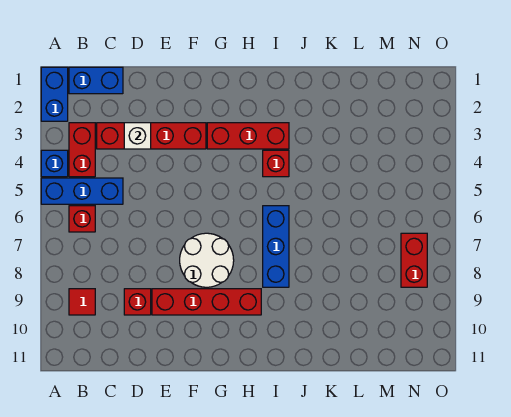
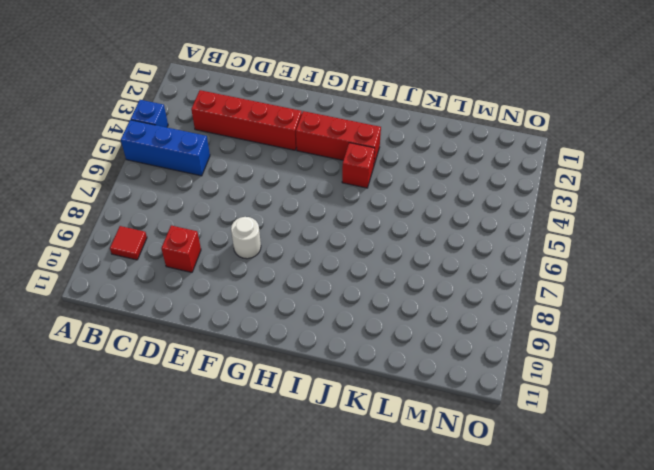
white 1x1 round brick [231,217,261,259] -> white 2x2 round brick [180,233,234,287]
none -> blue 1x2 brick [41,67,68,121]
none -> blue 1x2 brick [69,67,123,94]
none -> red 1x2 brick [69,123,95,177]

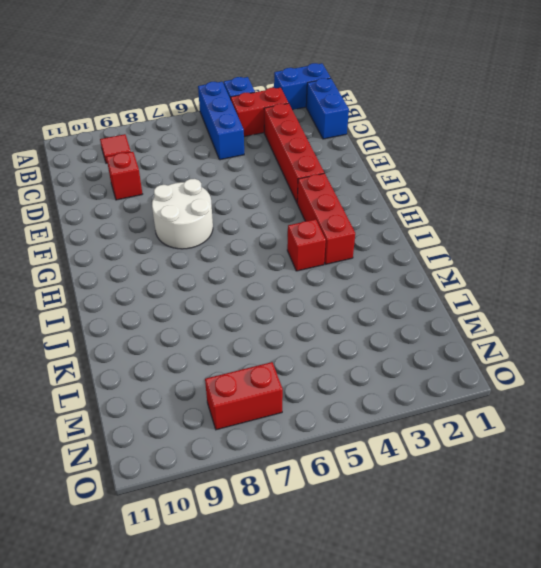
none -> red 1x1 brick [69,206,95,232]
none -> red 1x4 brick [152,289,261,315]
none -> blue 1x3 brick [263,206,289,287]

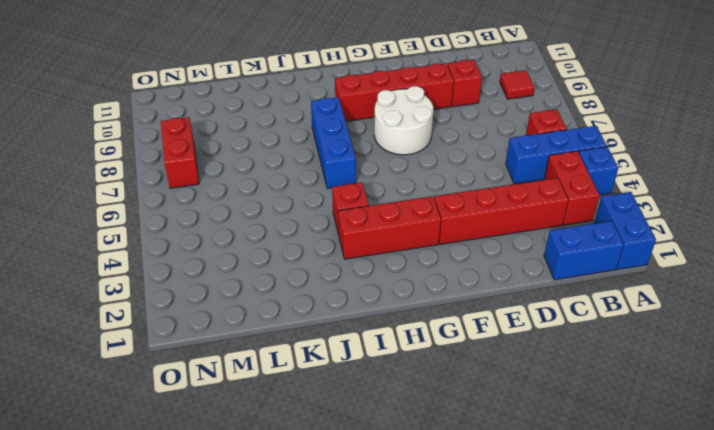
none -> white 1x1 brick [124,123,151,149]

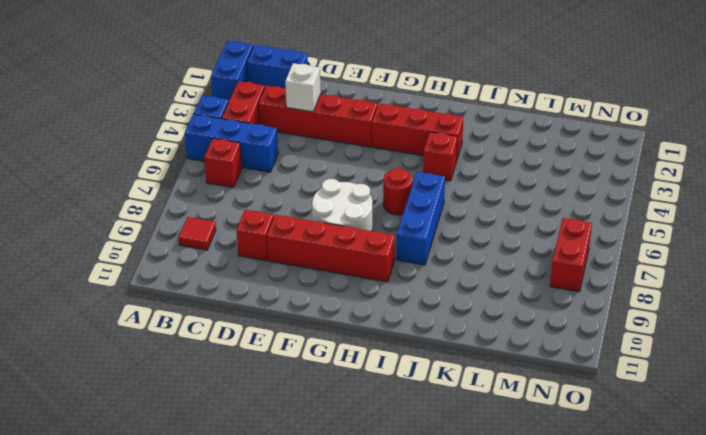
red 1x1 round brick [383,168,412,215] -> none

